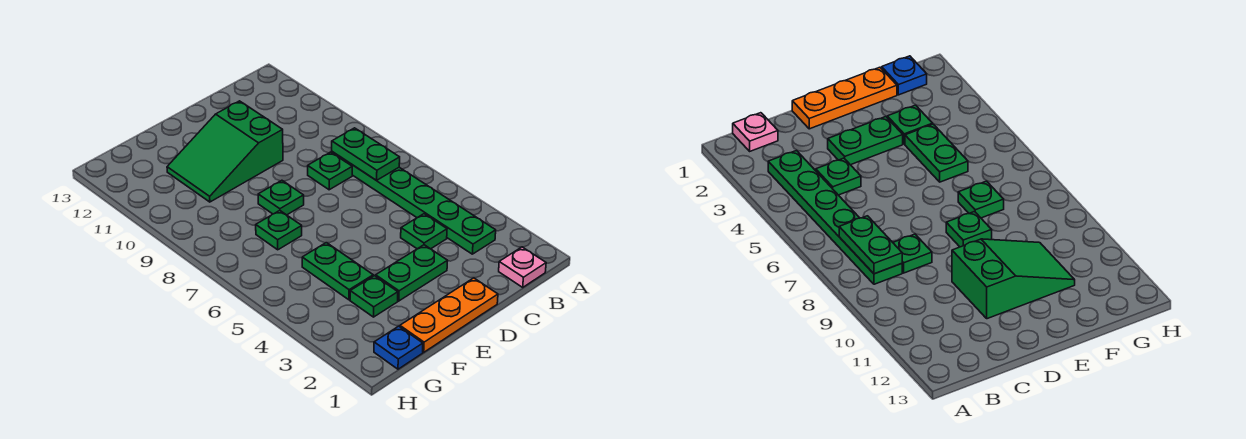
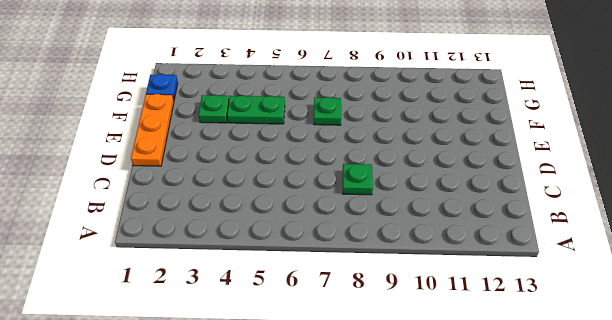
none -> pink 1x1 plate [499,247,546,287]
none -> green 1x6 plate [332,152,496,254]
none -> green 1x1 plate [401,214,447,249]

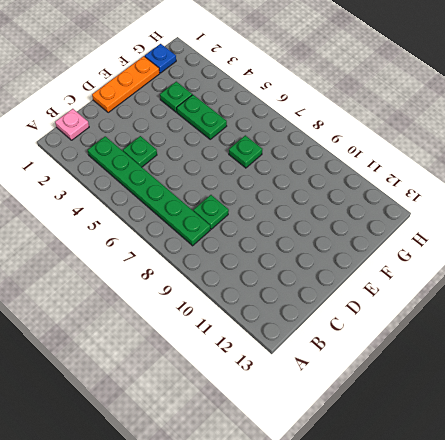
none -> green 1x2 plate [376,245,447,301]
none -> green 2x3 slope [167,101,283,202]
none -> green 1x1 plate [258,180,304,215]

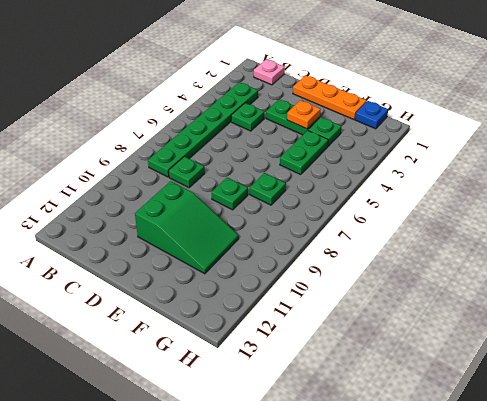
orange 1x1 plate [287,100,321,129] -> none
none -> green 1x2 plate [332,128,400,180]

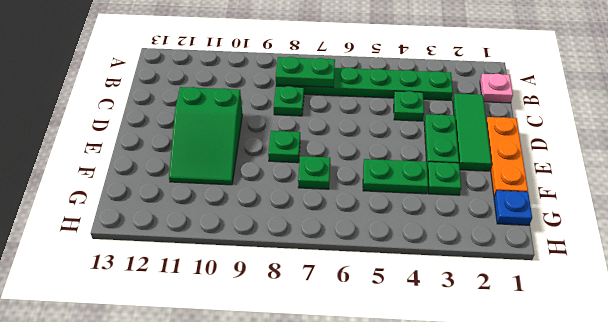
green 1x3 tile [453,94,491,171] -> none

